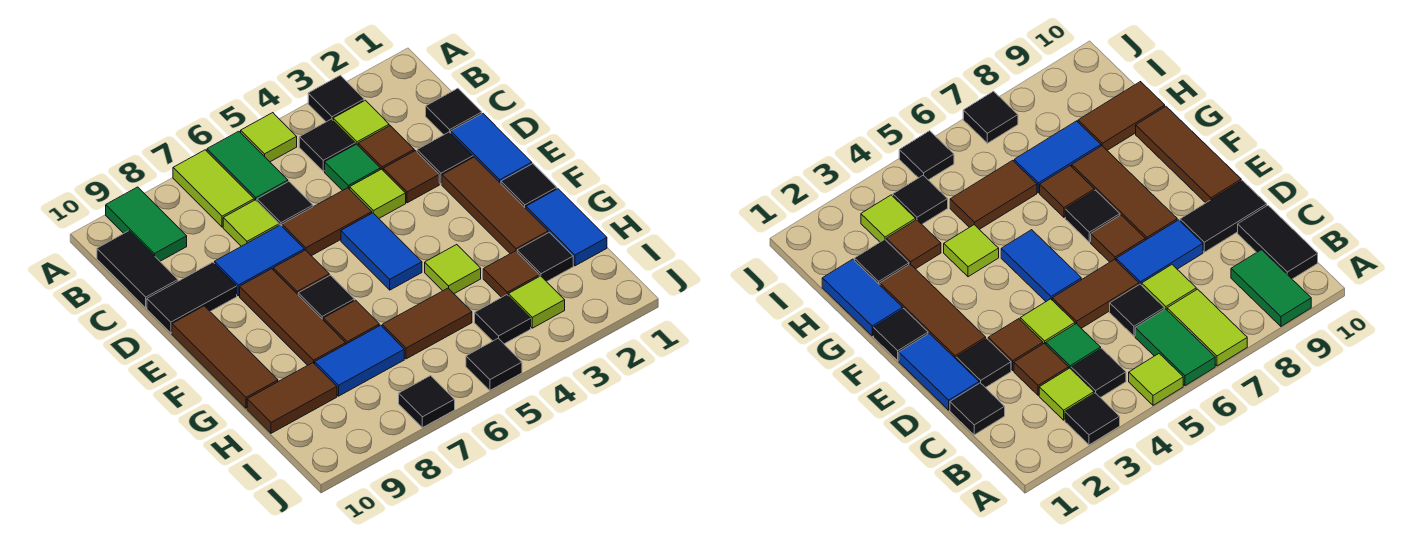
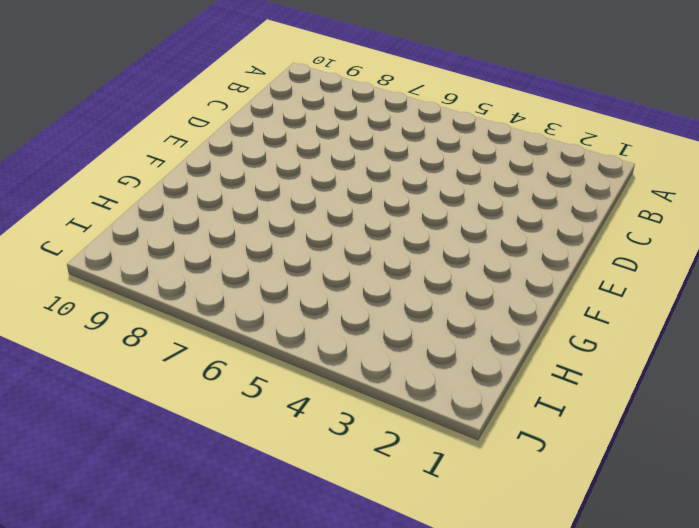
none -> black 1x1 tile [308,75,364,122]
none -> lime 1x1 tile [241,113,297,162]
none -> green 1x2 tile [207,131,288,201]
none -> lime 1x2 tile [173,150,254,227]

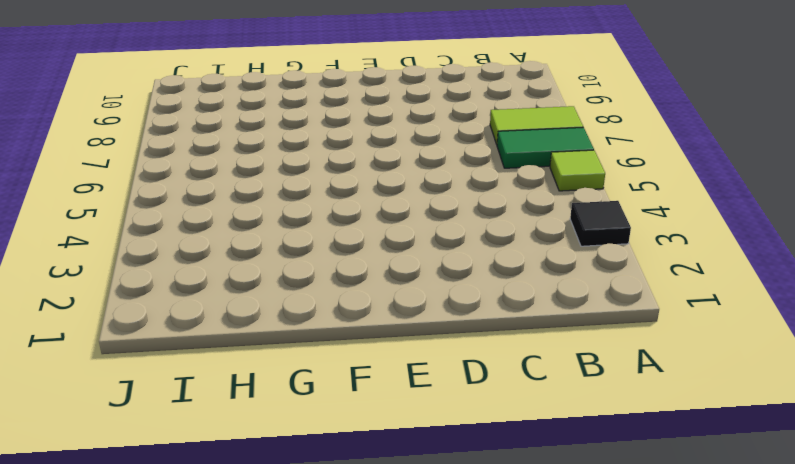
none -> green 1x2 tile [106,187,187,261]
none -> lime 1x1 tile [333,100,389,145]
none -> black 1x1 tile [299,119,355,171]
none -> black 1x2 tile [97,231,178,308]

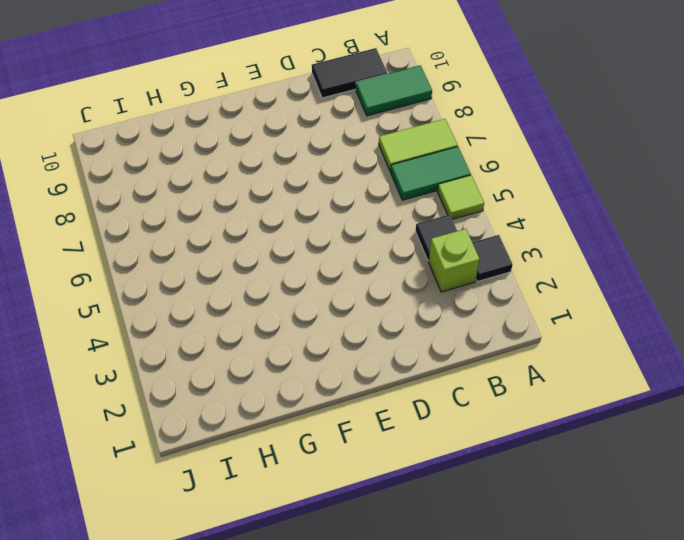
lime 1x1 brick [428,229,480,292] -> lime 1x1 tile [333,100,389,145]
none -> black 1x1 tile [426,88,482,135]
none -> brown 1x1 tile [358,126,414,170]
none -> green 1x1 tile [325,144,380,191]
none -> black 1x1 tile [257,182,313,226]

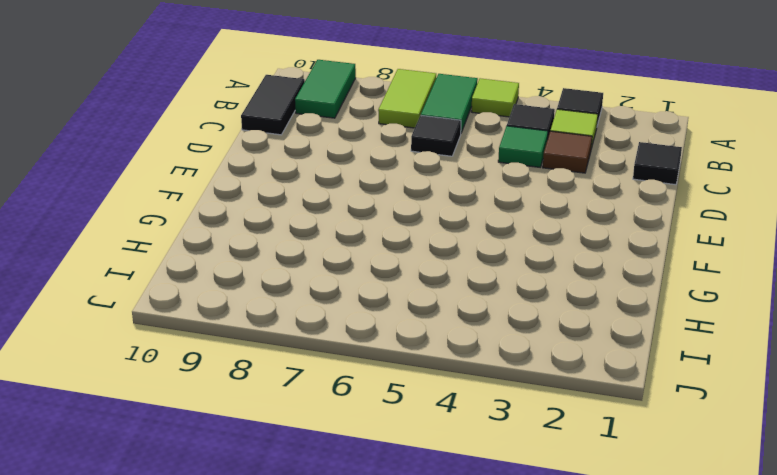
none -> lime 1x1 tile [223,200,279,246]
none -> blue 1x2 tile [451,114,532,183]
none -> black 1x1 tile [417,132,473,184]
none -> brown 1x1 tile [383,151,439,203]

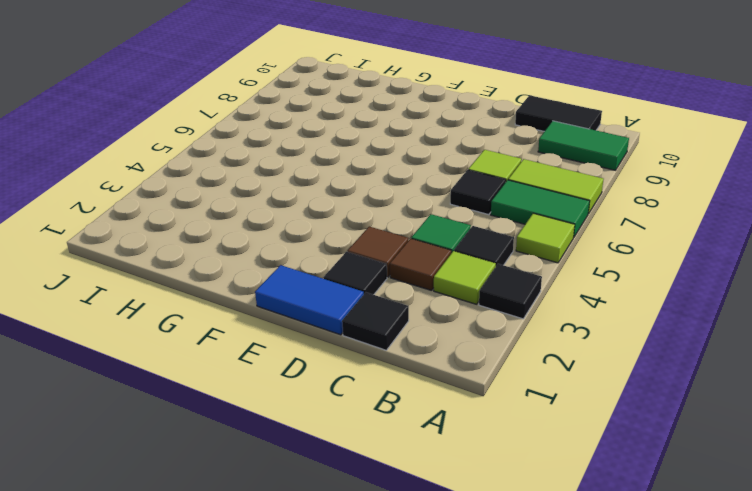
none -> lime 1x1 tile [350,169,406,218]
none -> brown 1x2 tile [282,188,372,256]
none -> blue 1x2 tile [215,225,304,296]
none -> black 1x2 tile [147,262,237,333]

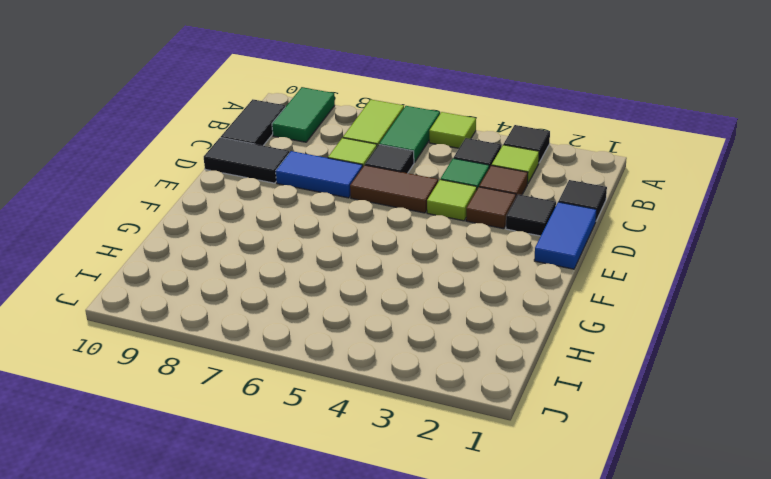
none -> brown 1x3 tile [442,157,548,254]
none -> blue 1x2 tile [341,213,422,290]
none -> brown 1x1 tile [273,250,329,294]
none -> brown 1x3 tile [240,269,346,365]

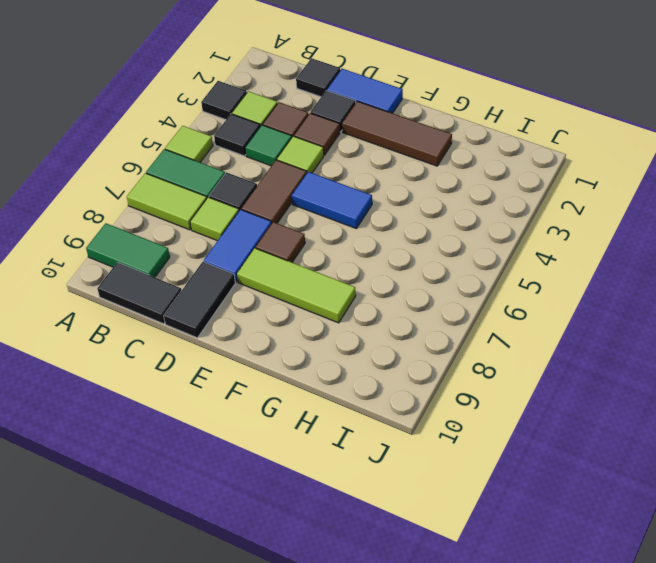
lime 1x3 tile [237,248,356,323] -> brown 1x3 tile [240,269,346,365]
none -> brown 1x3 tile [172,306,278,408]
none -> black 1x1 tile [501,164,557,208]
none -> black 1x1 tile [298,275,354,319]
none -> blue 1x2 tile [526,189,607,266]

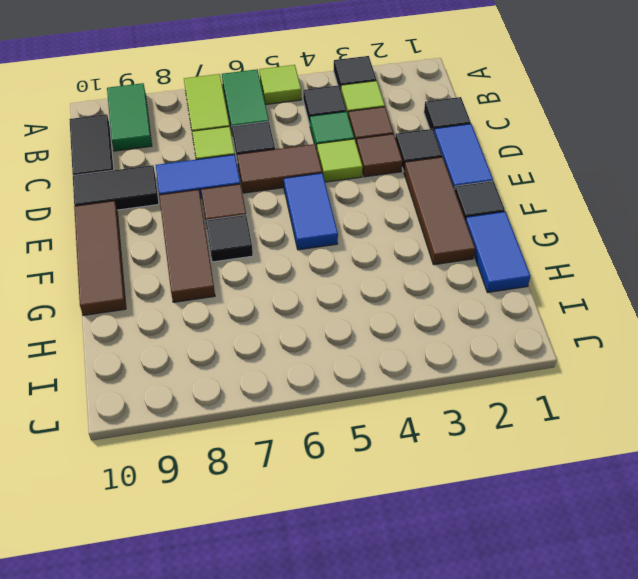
none -> lime 1x1 tile [425,245,481,294]
none -> brown 1x1 tile [323,300,379,344]
none -> black 1x1 tile [517,232,573,282]
none -> brown 1x1 tile [483,251,539,297]

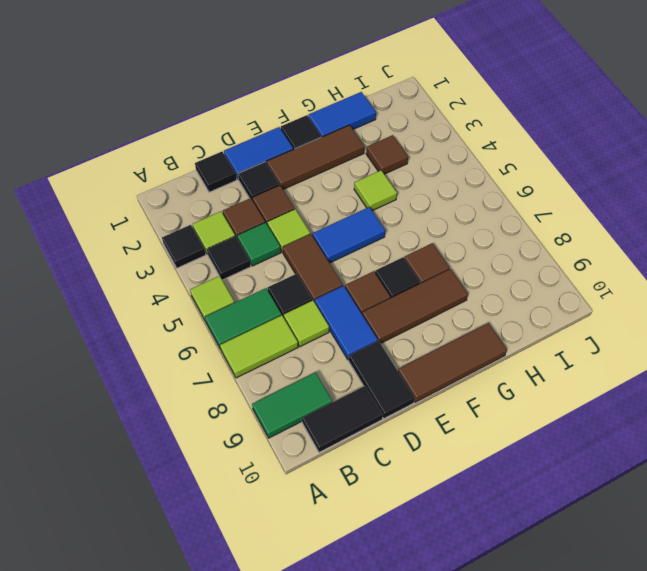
none -> black 1x1 tile [517,232,573,282]
none -> brown 1x2 tile [382,288,472,359]
none -> blue 1x2 tile [315,325,404,396]
none -> brown 1x2 tile [247,363,337,433]

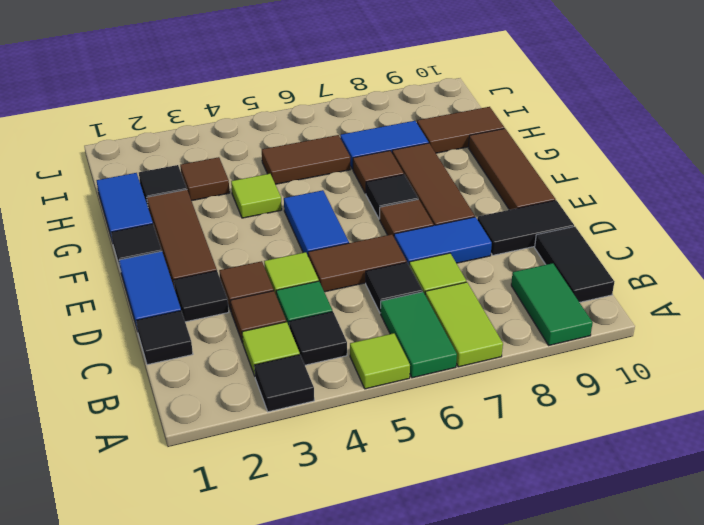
none -> lime 1x1 tile [509,276,565,328]
none -> black 1x1 tile [475,295,531,344]
none -> black 1x1 tile [466,338,522,390]
none -> black 1x1 tile [399,376,455,428]

